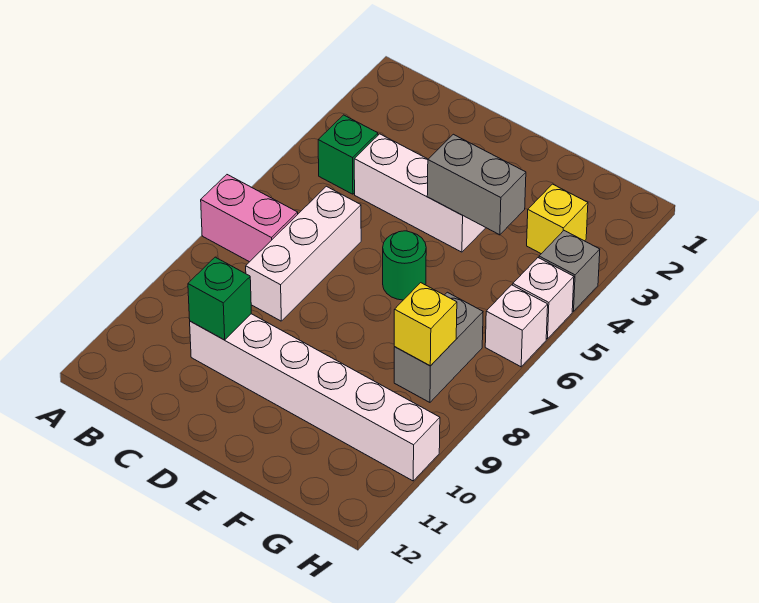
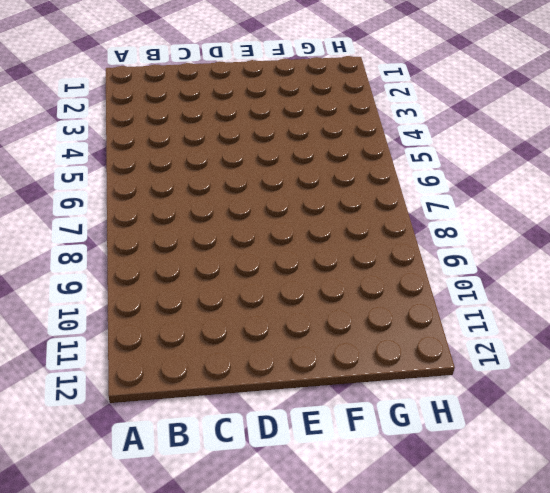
none -> pink 1x2 brick [201,175,298,262]
none -> green 1x1 brick [318,115,378,194]
none -> white 1x3 brick [354,134,486,252]

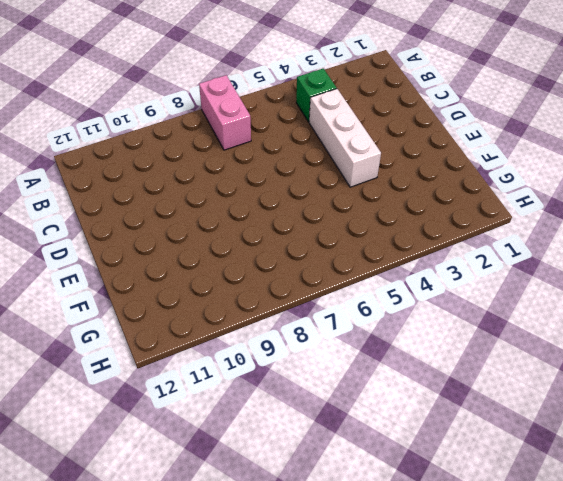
none -> white 1x3 brick [246,186,361,321]
none -> white 1x6 brick [190,314,440,481]
none -> green 1x1 round brick [383,231,426,300]

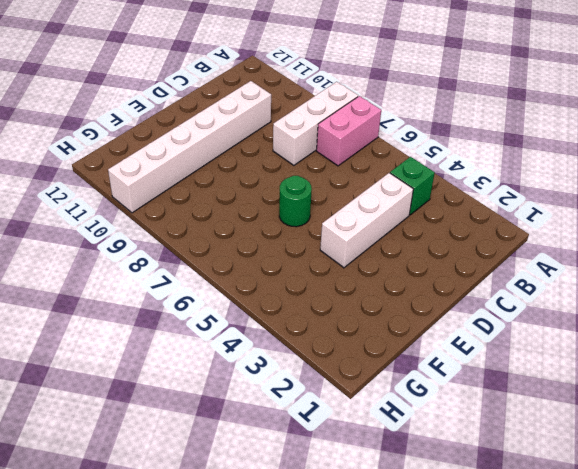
white 1x3 brick [273,82,358,165] -> white 1x3 brick turned to [246,186,361,321]
none -> yellow 1x1 brick [527,184,588,254]
none -> grey 1x2 brick [394,292,483,402]
none -> grey 1x1 brick [539,231,600,311]

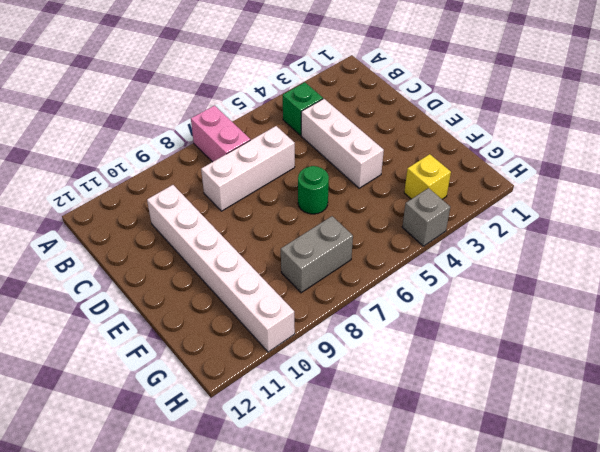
none -> white 1x1 brick [513,258,574,339]
none -> white 1x1 brick [485,285,548,367]
none -> green 1x1 brick [188,257,251,340]

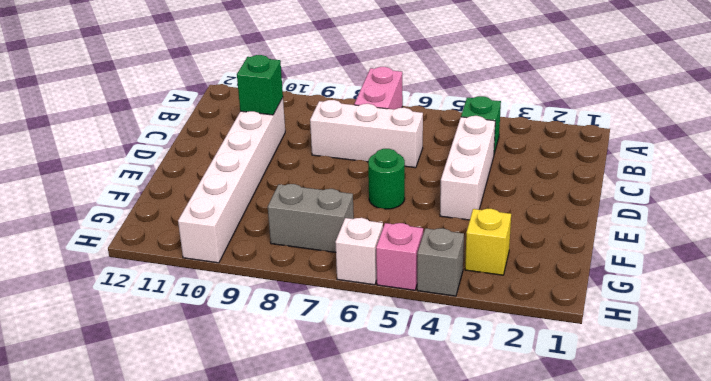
pink 1x1 brick [376,223,423,290] -> white 1x1 brick [513,258,574,339]
none -> grey 1x2 brick [427,134,526,235]
none -> yellow 1x1 brick [394,283,457,366]

